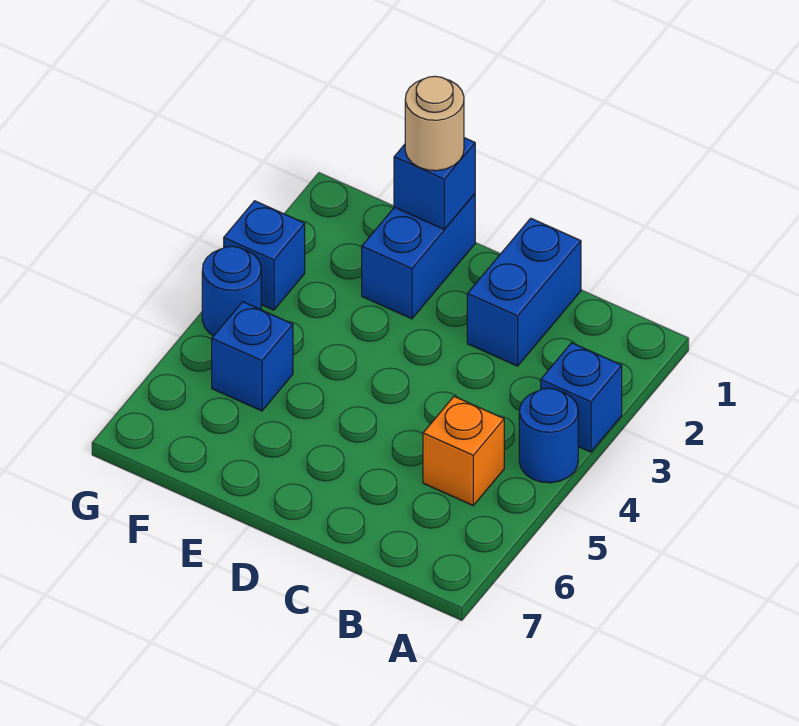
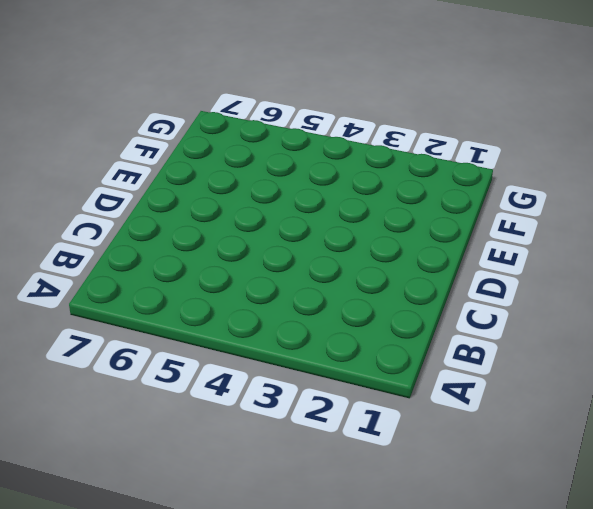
none -> blue 1x1 brick [541,343,622,452]
none -> blue 1x1 round brick [519,388,578,483]

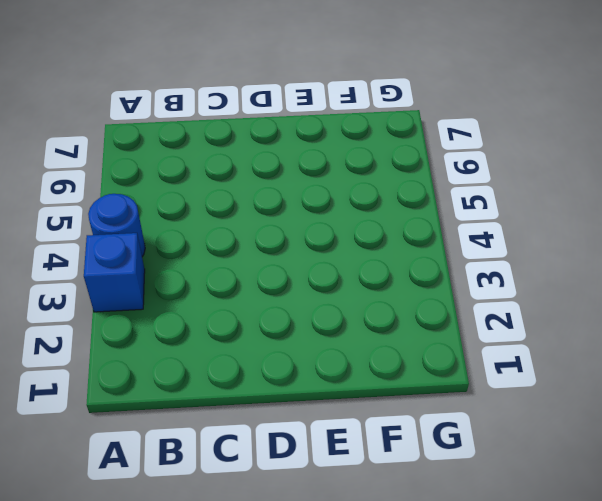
none -> orange 1x1 brick [423,396,504,505]
none -> blue 1x2 brick [467,218,581,366]

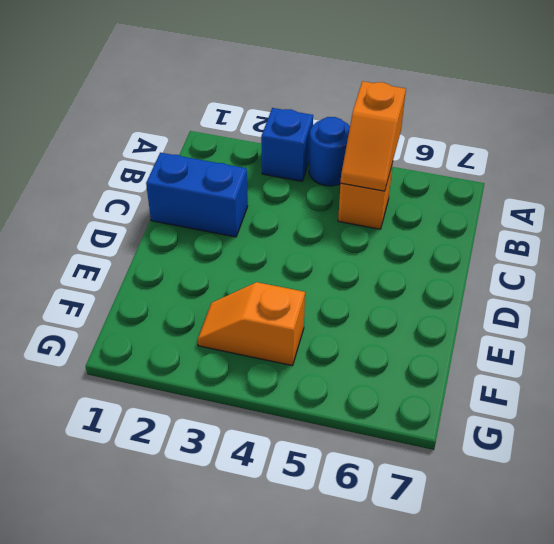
orange 1x2 slope [341,81,406,191] -> none
orange 1x2 slope [198,282,305,365] -> none
none -> blue 1x2 brick [362,194,475,319]
none -> blue 1x1 brick [212,302,293,411]

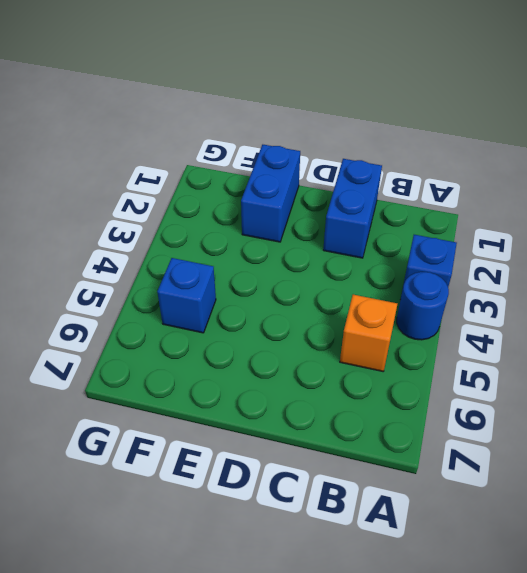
none -> blue 1x1 brick [224,201,305,310]
none -> blue 1x1 round brick [202,246,261,336]

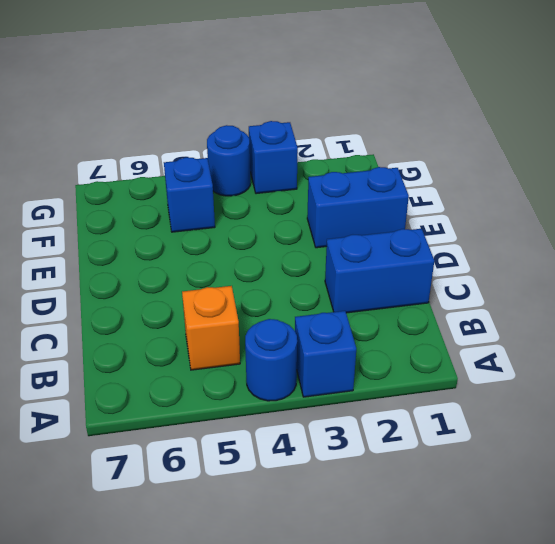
none -> blue 1x1 brick [394,138,475,229]
none -> tan 1x1 round brick [405,76,464,171]

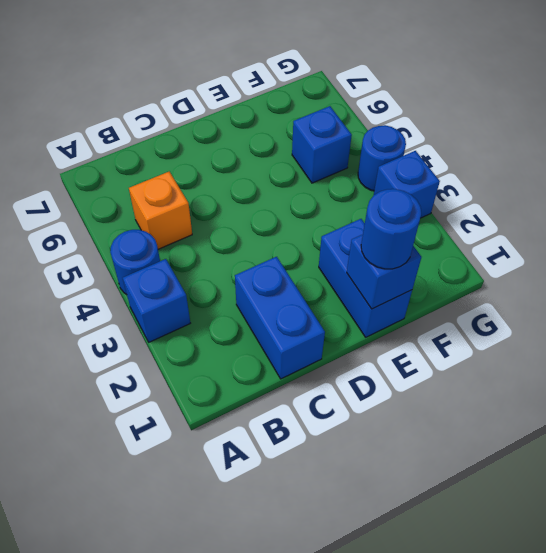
blue 1x1 round brick [361,189,421,269] -> tan 1x1 round brick [405,76,464,171]

